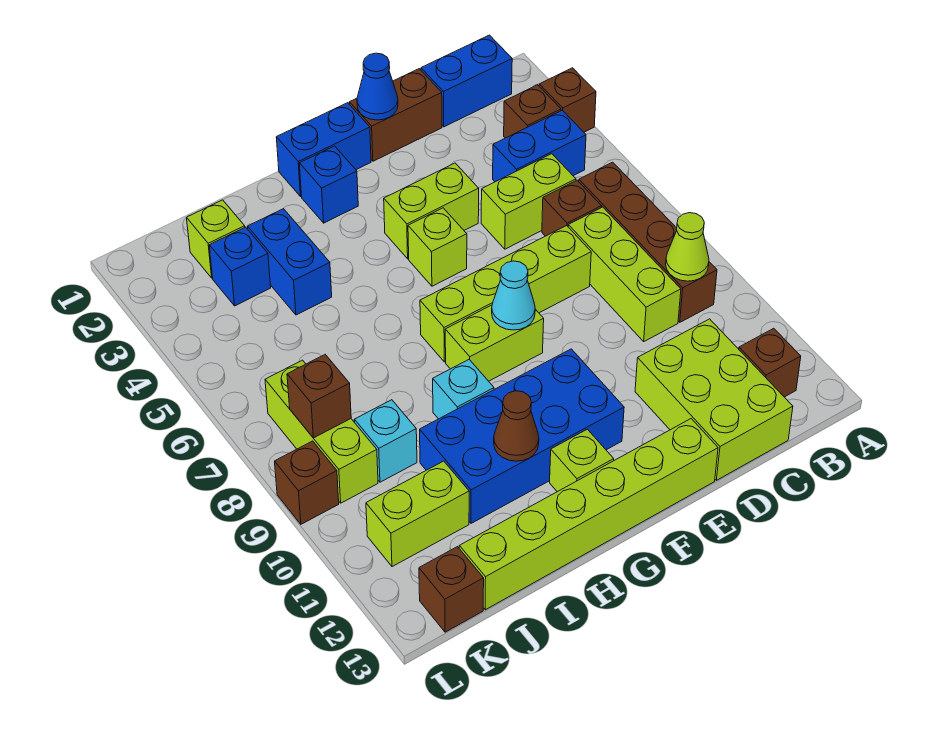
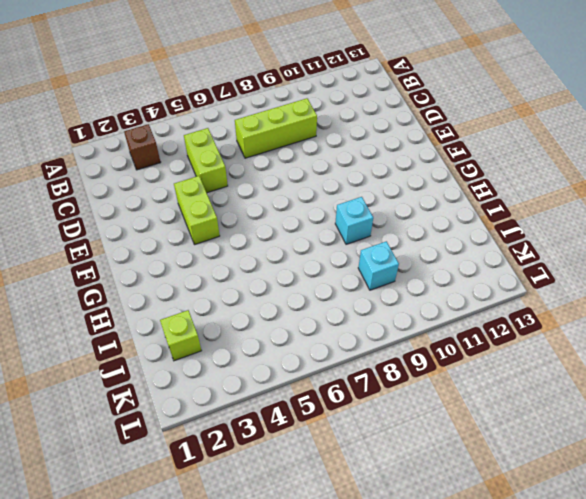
none -> brown 1x1 brick [539,68,596,132]
none -> blue 1x2 brick [421,35,512,127]
none -> blue 1x2 brick [493,110,586,182]
none -> brown 1x4 brick [579,162,717,322]

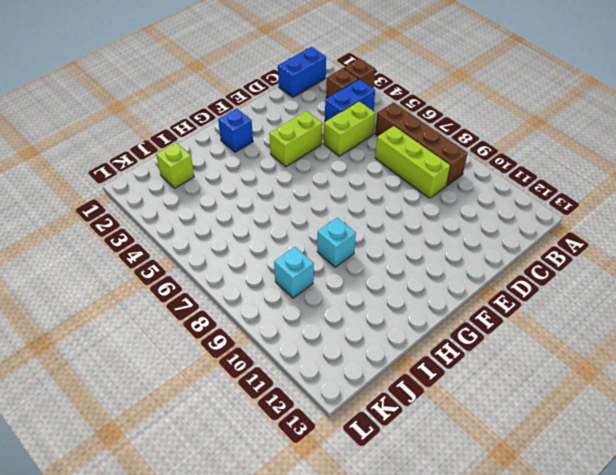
none -> brown 1x1 brick [739,328,801,397]
none -> brown 1x1 brick [542,180,602,236]
none -> lime 2x3 brick [635,319,793,480]
none -> brown 1x2 brick [349,69,442,161]

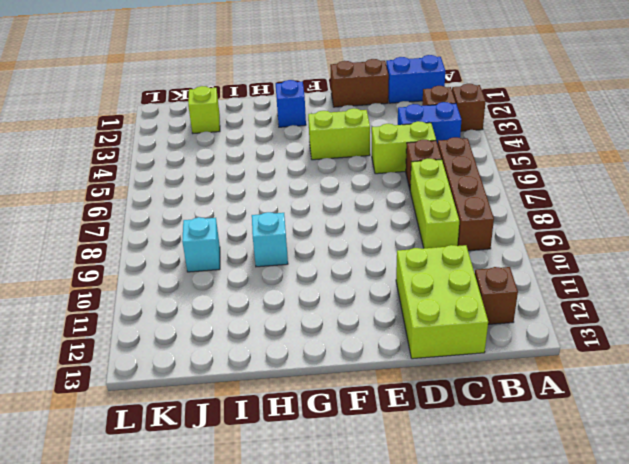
none -> lime 1x4 brick [420,226,591,362]
none -> lime 1x6 brick [459,419,718,610]
none -> blue 1x2 brick [276,103,371,196]
none -> lime 1x1 brick [408,208,467,286]

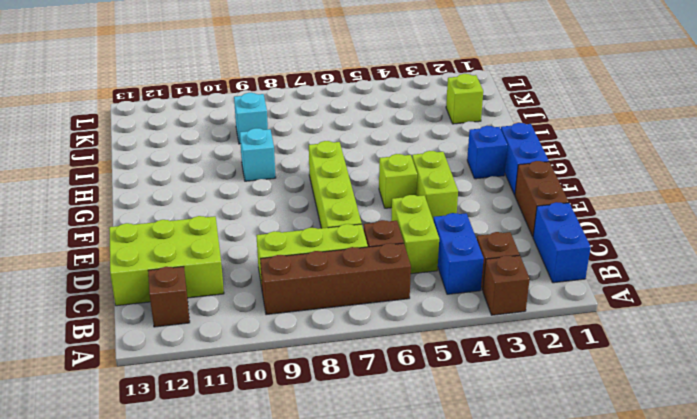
none -> lime 1x6 brick [459,419,718,610]
none -> lime 1x2 brick [445,305,544,381]
none -> blue 2x4 brick [420,349,624,523]
none -> lime 1x1 brick [550,429,614,492]

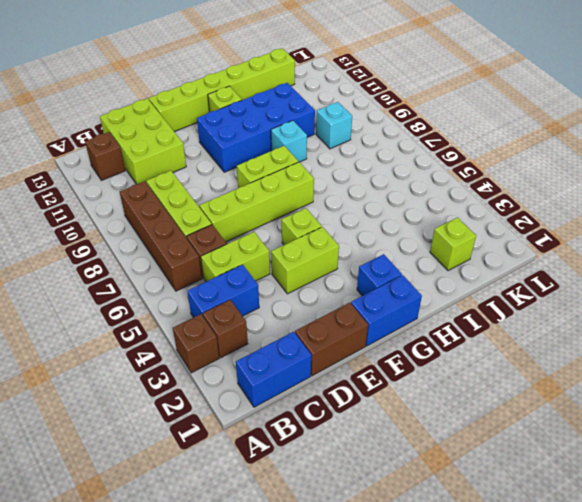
none -> blue 1x2 brick [248,209,332,315]
none -> blue 1x1 brick [209,227,271,306]
none -> lime 1x2 brick [366,461,469,567]
none -> lime 1x3 brick [265,360,378,503]

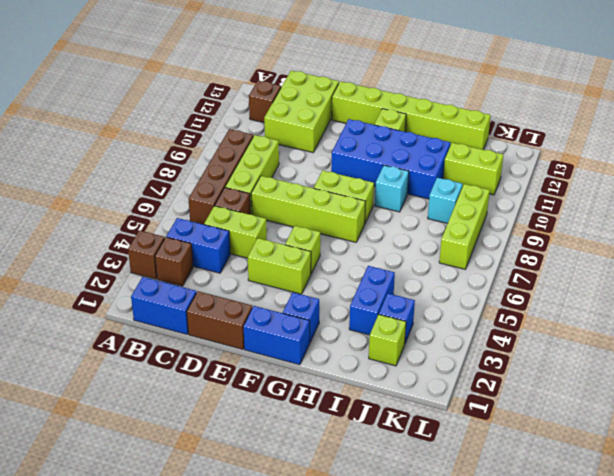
none -> brown 1x1 brick [419,547,484,632]
none -> brown 1x1 brick [275,441,339,524]
none -> lime 1x1 cone [666,213,709,281]
none -> blue 1x1 cone [357,53,398,120]

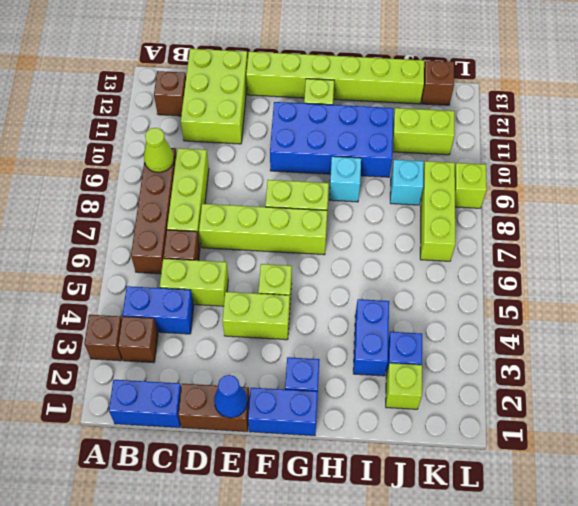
lime 1x1 brick [455,163,487,208] -> brown 1x1 brick [275,441,339,524]
none -> cyan 1x1 cone [492,261,535,330]
none -> brown 1x1 cone [494,391,539,461]
none -> brown 1x1 brick [287,355,351,438]

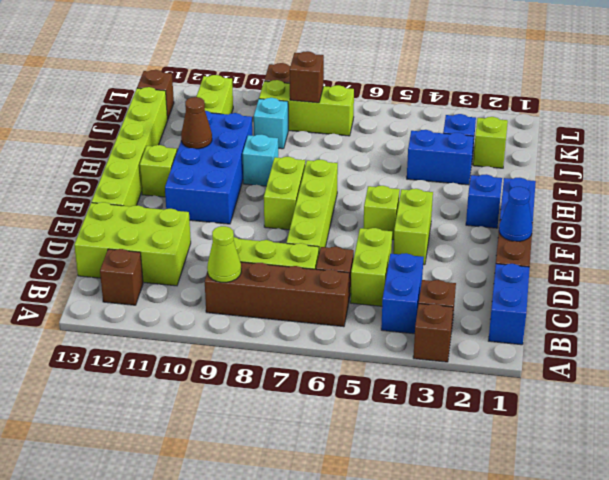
none -> cyan 1x1 cone [492,261,535,330]

